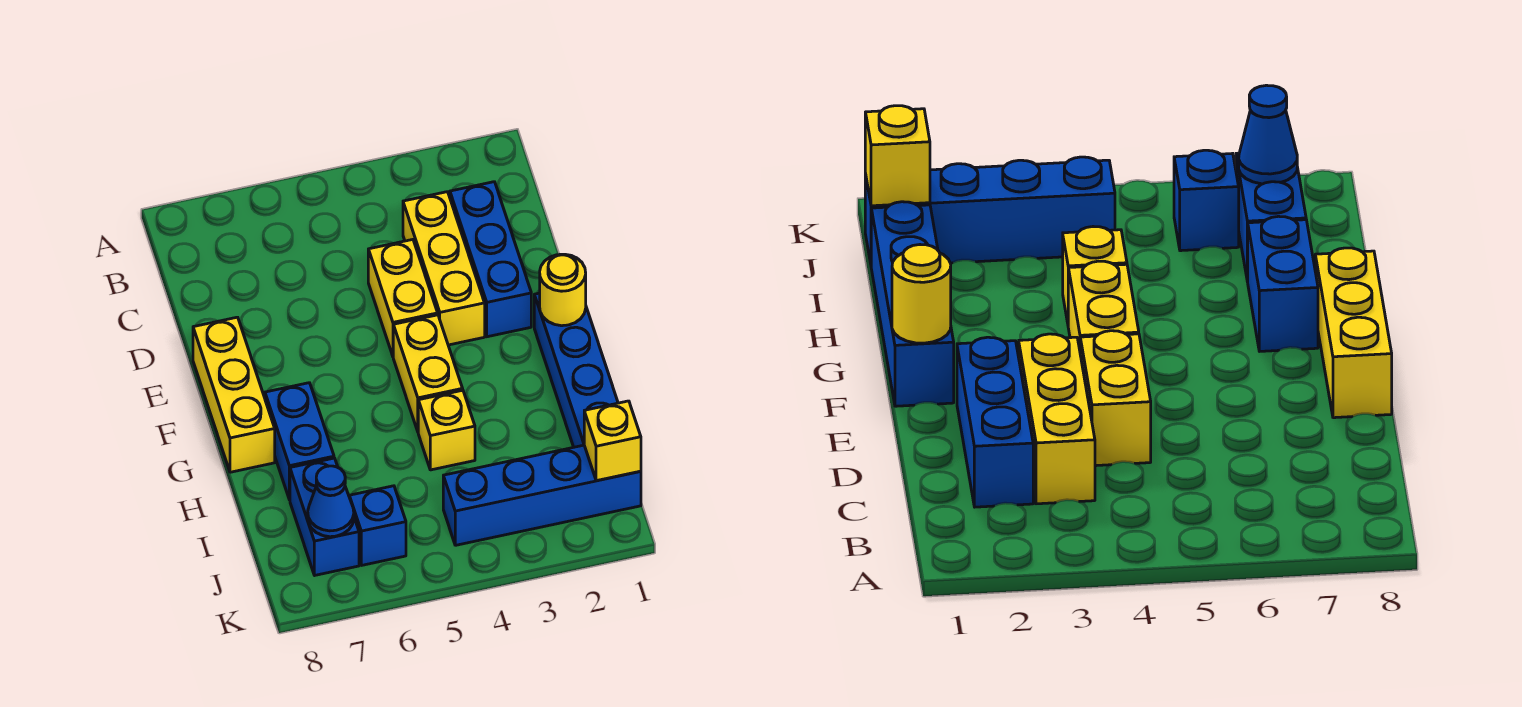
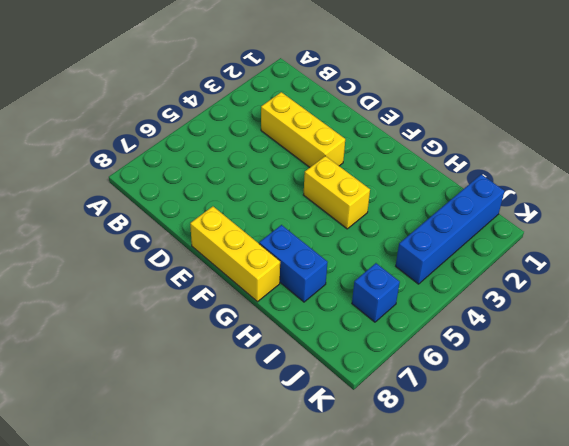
none -> blue 1x3 brick [450,182,531,337]
none -> yellow 1x2 brick [368,240,438,356]
none -> blue 1x4 brick [534,293,618,447]

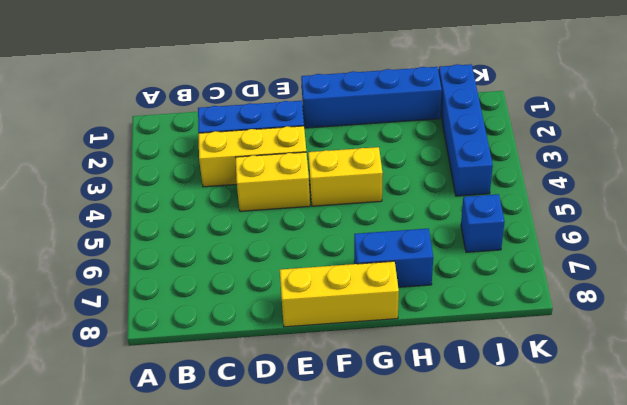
none -> yellow 1x1 brick [418,390,475,470]
none -> blue 1x2 brick [290,458,359,575]
none -> yellow 1x1 round brick [540,254,586,326]

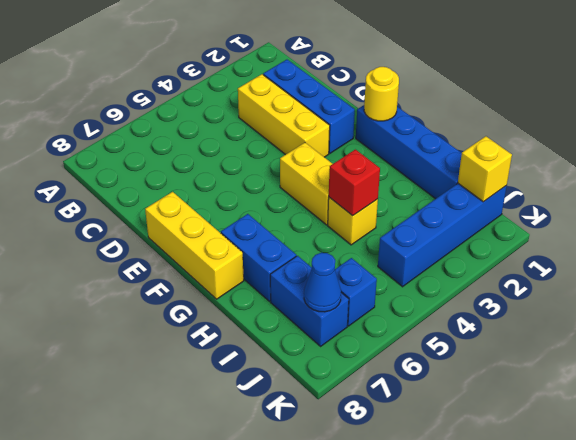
red 1x1 brick [329,149,380,216] -> none
none -> yellow 1x2 brick [368,240,438,356]

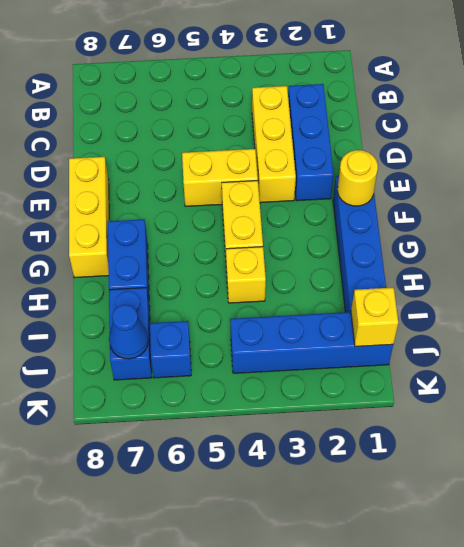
yellow 1x2 brick [182,149,258,206] -> yellow 1x2 brick turned to [368,240,438,356]

